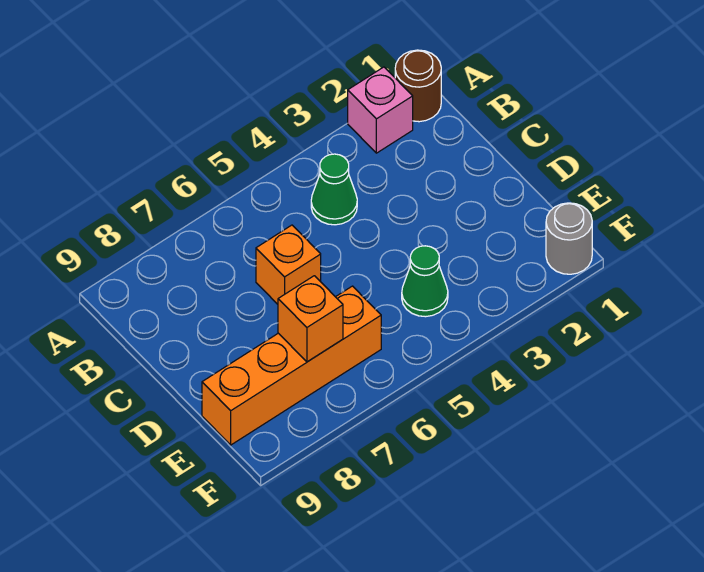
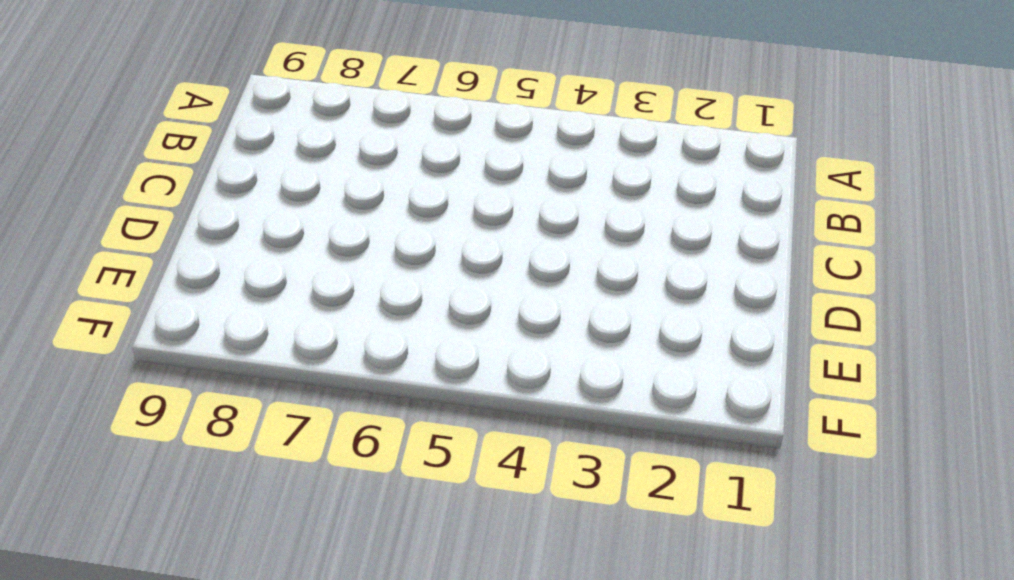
none -> brown 1x1 round brick [395,50,441,122]
none -> pink 1x1 brick [348,67,413,153]

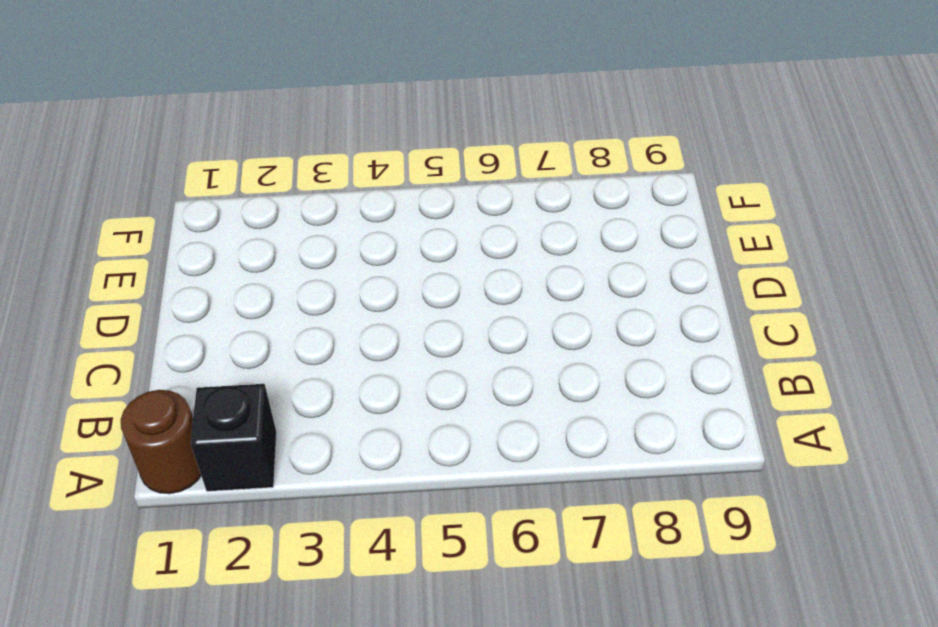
black 1x1 brick [191,384,277,491] -> pink 1x1 brick [348,67,413,153]
none -> green 1x1 cone [311,154,357,225]
none -> orange 1x1 brick [256,225,321,304]

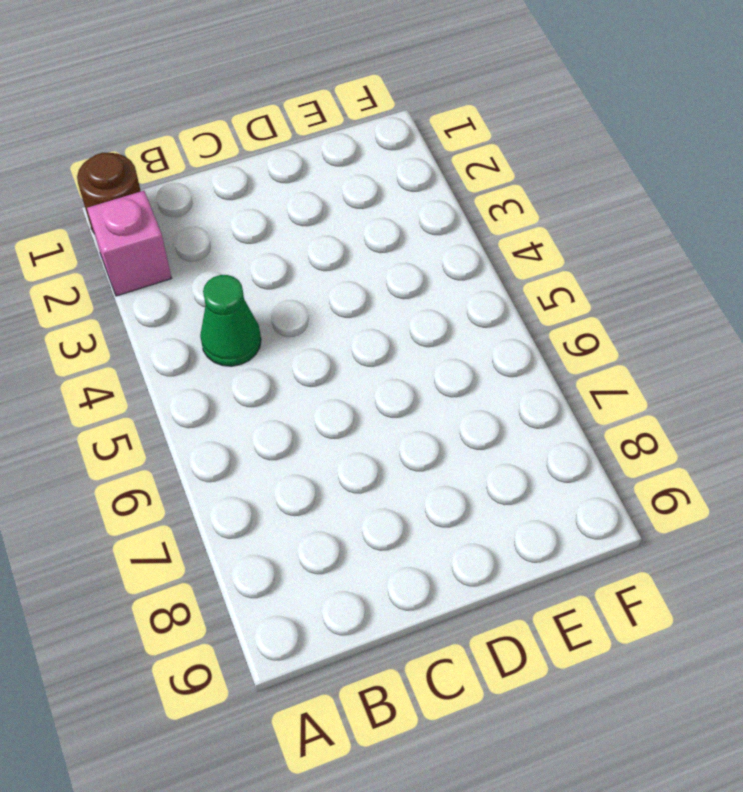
none -> orange 1x1 brick [256,225,321,304]
none -> green 1x1 cone [402,246,448,317]

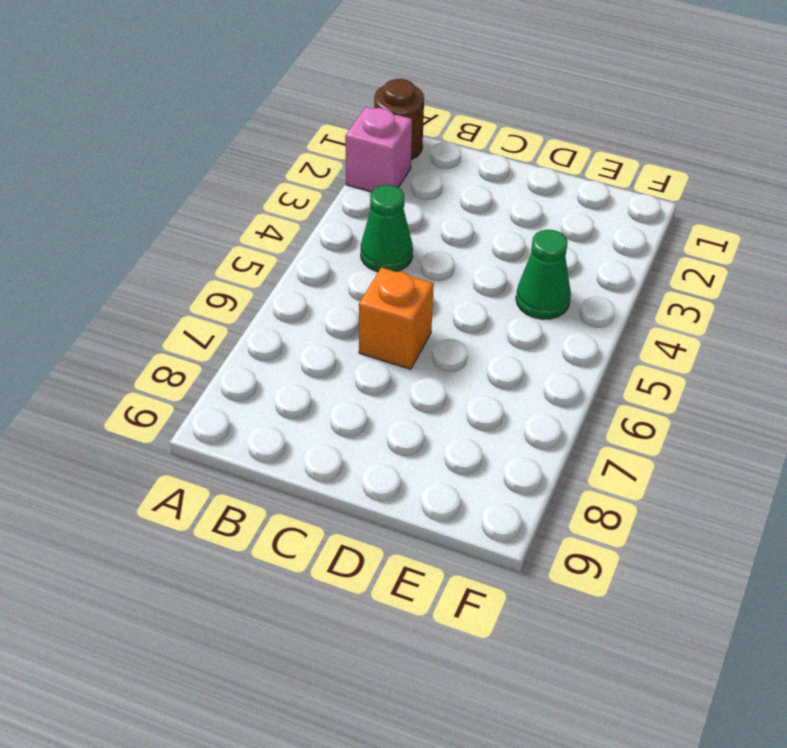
none -> orange 1x4 brick [202,286,381,445]
none -> grey 1x1 round brick [546,203,592,274]

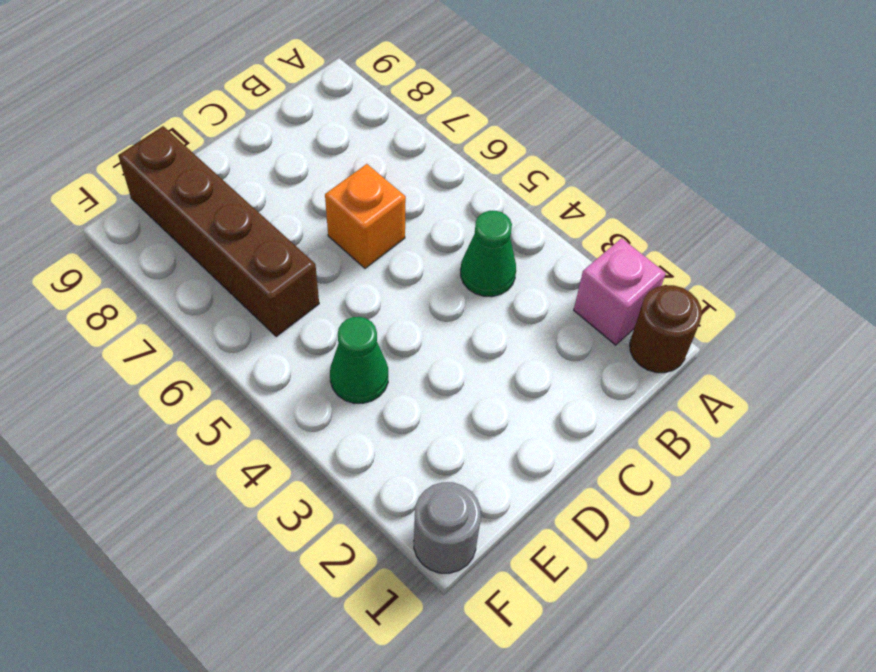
brown 1x4 brick [118,126,319,337] -> orange 1x4 brick [202,286,381,445]
none -> orange 1x1 brick [278,276,343,362]

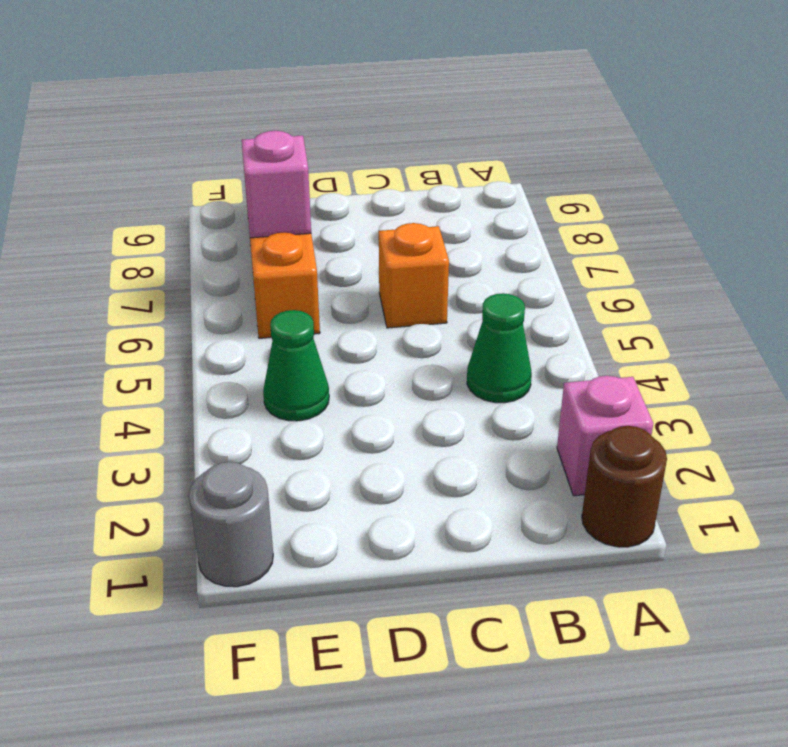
pink 1x1 brick [242,131,311,238] -> orange 1x1 brick [278,276,343,362]

